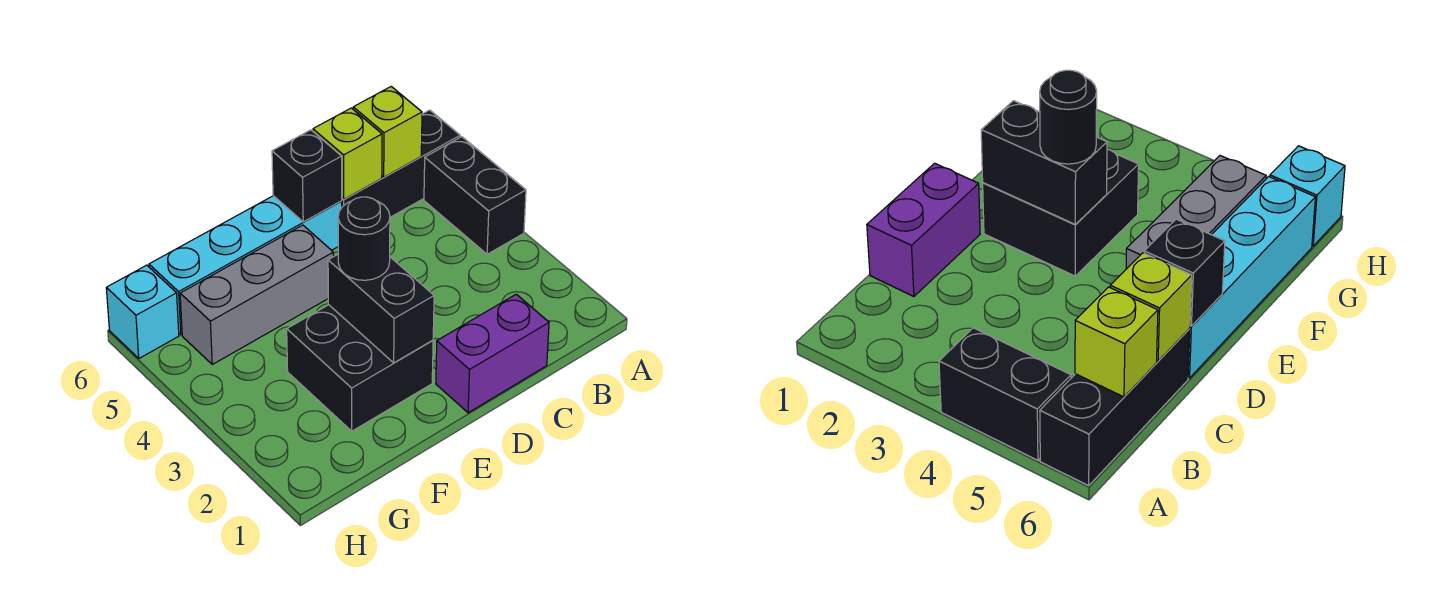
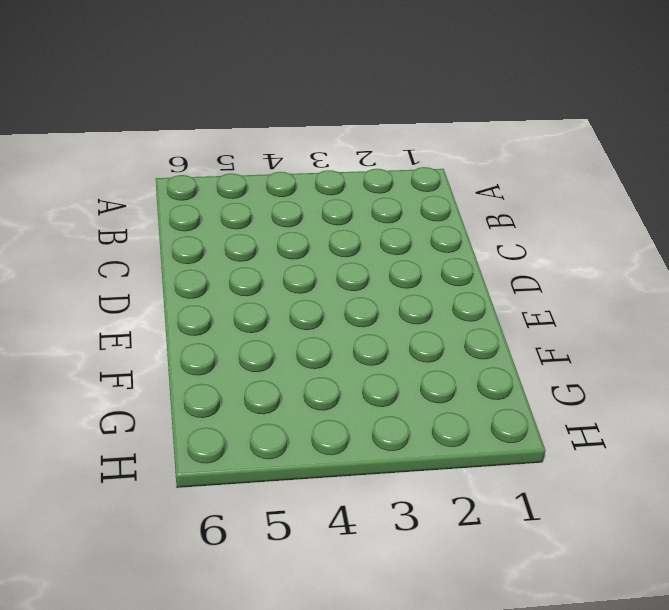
none -> black 1x2 brick [424,137,526,254]
none -> black 1x3 brick [342,110,460,217]
none -> purple 1x2 brick [436,294,549,413]

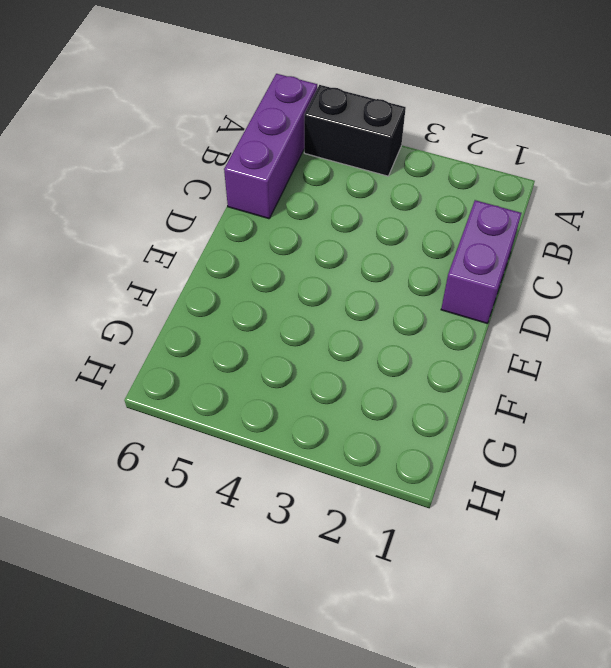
purple 1x3 brick [224,74,317,219] -> black 1x3 brick [342,110,460,217]
none -> cyan 1x4 brick [149,196,342,335]
none -> black 2x2 brick [287,305,433,431]
none -> grey 1x3 brick [180,225,334,364]

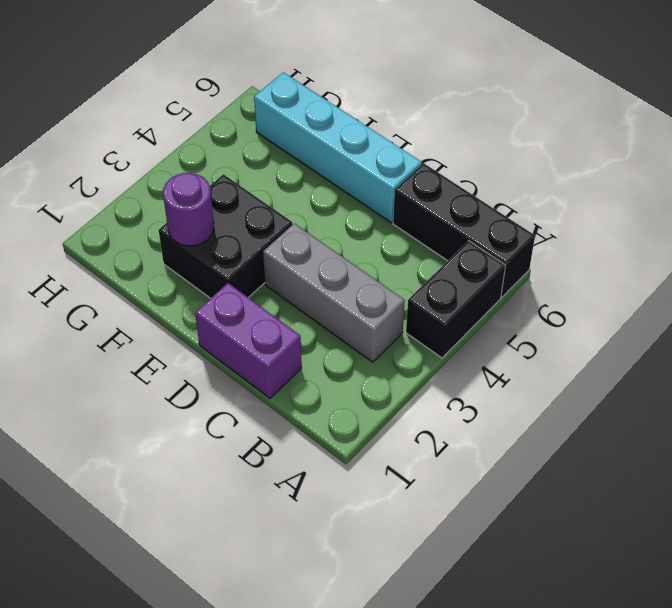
grey 1x3 brick [263,223,405,362] -> grey 1x3 brick moved to [180,225,334,364]
purple 1x1 round brick [163,173,214,246] -> none
none -> cyan 1x1 brick [106,265,179,358]
none -> lime 1x1 brick [353,87,422,177]
none -> lime 1x1 brick [313,108,382,199]

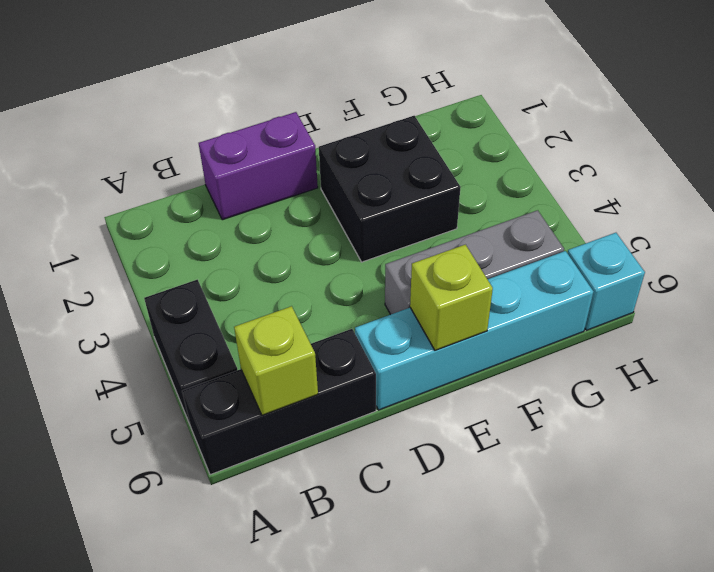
lime 1x1 brick [410,245,493,350] -> lime 1x1 brick moved to [313,108,382,199]
none -> black 1x1 brick [272,130,342,222]
none -> black 1x2 brick [328,255,434,363]
none -> black 1x1 round brick [338,197,390,280]

